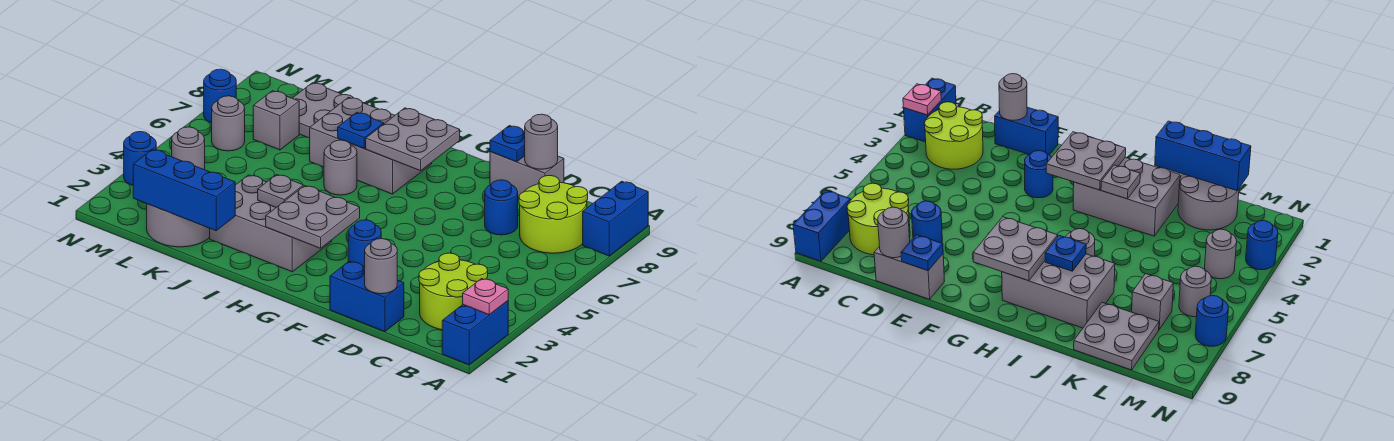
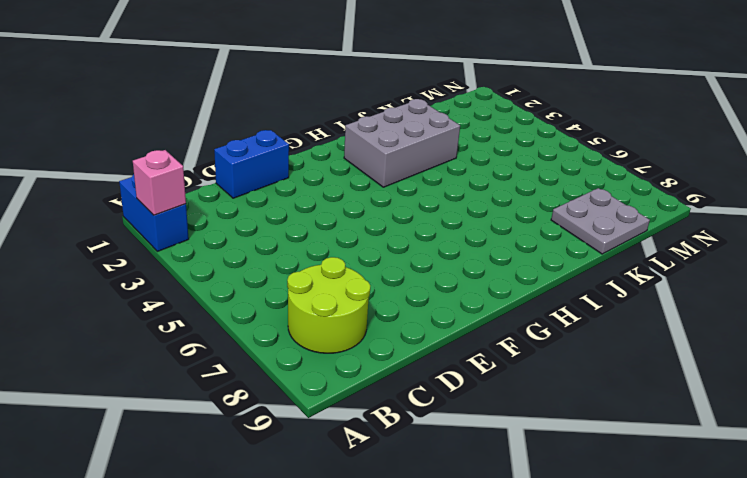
pink 1x1 brick [133,150,186,215] -> pink 1x1 plate [463,279,508,315]
none -> blue 1x2 brick [583,181,648,256]
none -> lime 2x2 round brick [419,253,488,330]
none -> blue 1x1 round brick [485,180,518,235]

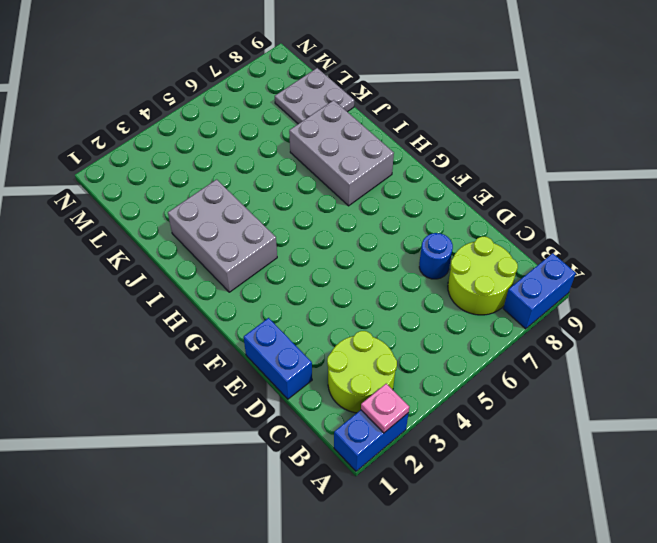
none -> grey 1x2 brick [490,152,564,197]
none -> blue 1x1 round brick [348,220,381,267]
none -> grey 1x1 round brick [324,140,357,195]

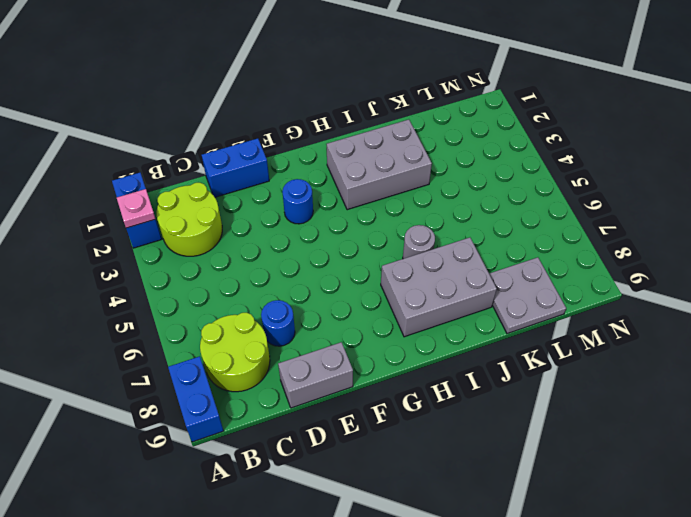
none -> grey 2x2 round brick [147,204,210,247]
none -> grey 1x1 brick [253,91,299,150]
none -> grey 1x1 round brick [172,127,205,170]

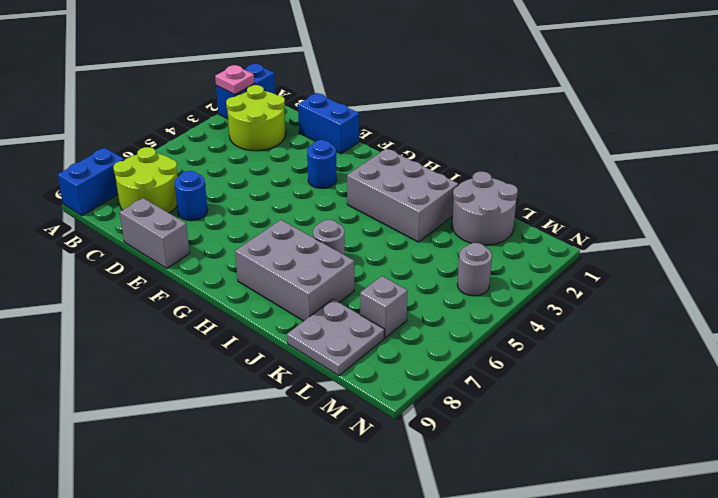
none -> grey 1x1 round brick [212,96,245,151]
none -> blue 1x1 round brick [124,132,156,185]
none -> blue 1x1 round brick [204,69,236,123]

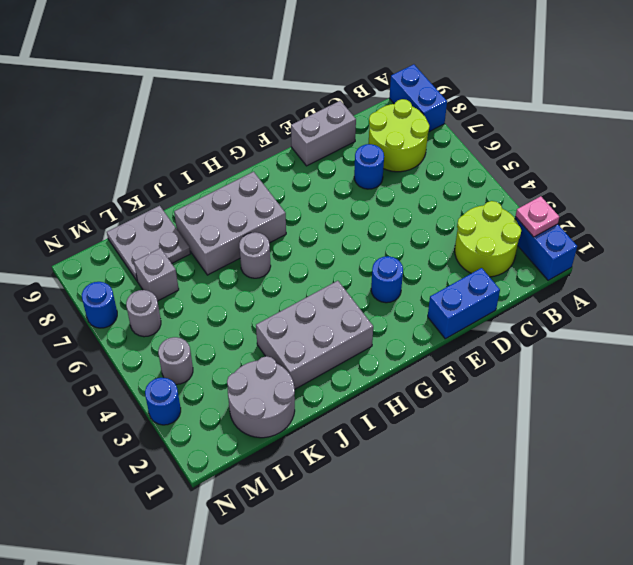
none -> grey 1x1 round brick [365,239,397,294]
none -> grey 1x1 round brick [525,114,558,169]
none -> blue 1x1 plate [490,126,525,162]

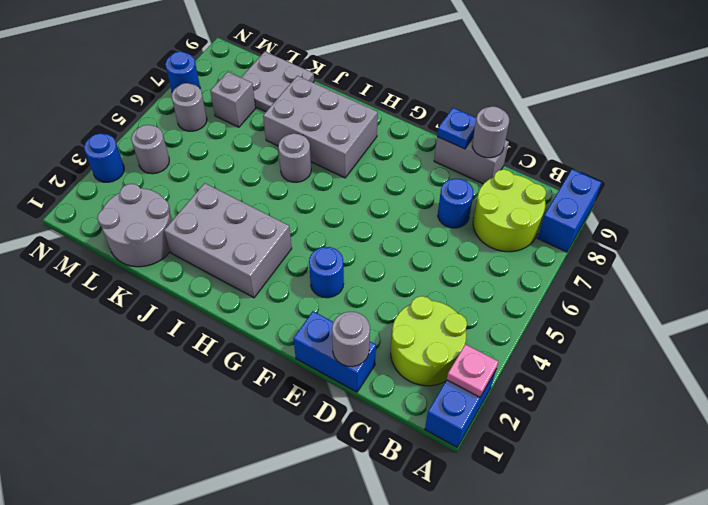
none -> grey 2x2 plate [266,186,360,248]
none -> grey 2x2 plate [366,108,460,171]
none -> grey 1x1 plate [258,175,303,207]

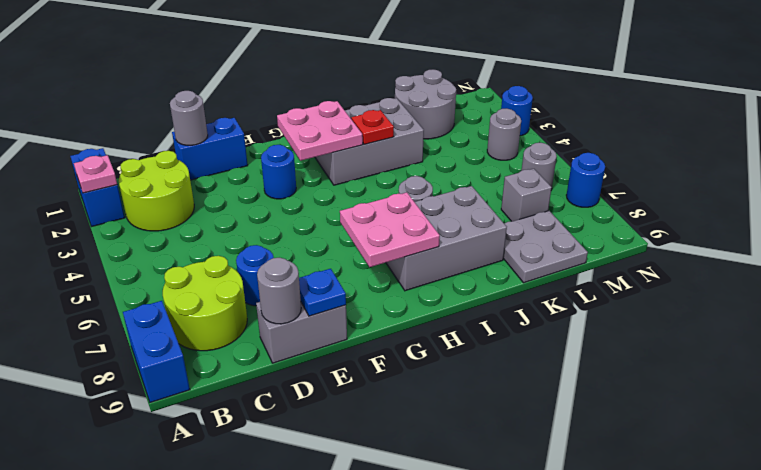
pink 2x2 plate [277,101,363,161] -> grey 2x2 plate [266,186,360,248]
pink 2x2 plate [340,192,440,267] -> grey 2x2 plate [366,108,460,171]
red 1x1 plate [351,110,394,145] -> grey 1x1 plate [258,175,303,207]
none -> blue 1x1 plate [338,112,384,149]
none -> blue 1x3 brick [133,149,235,231]

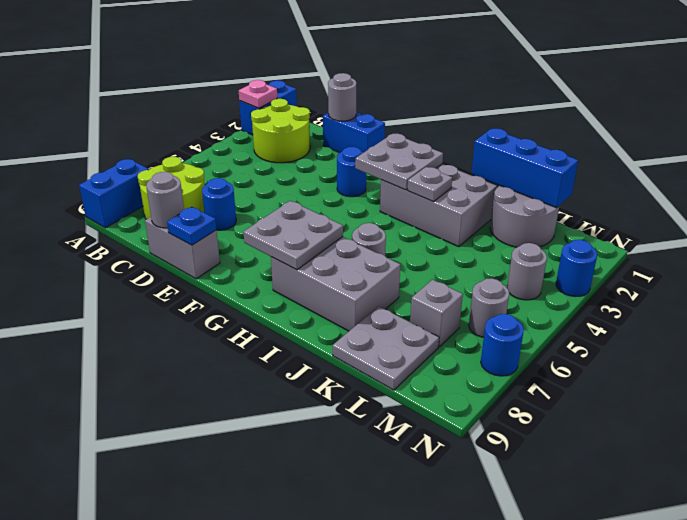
none -> blue 1x1 plate [338,112,384,149]

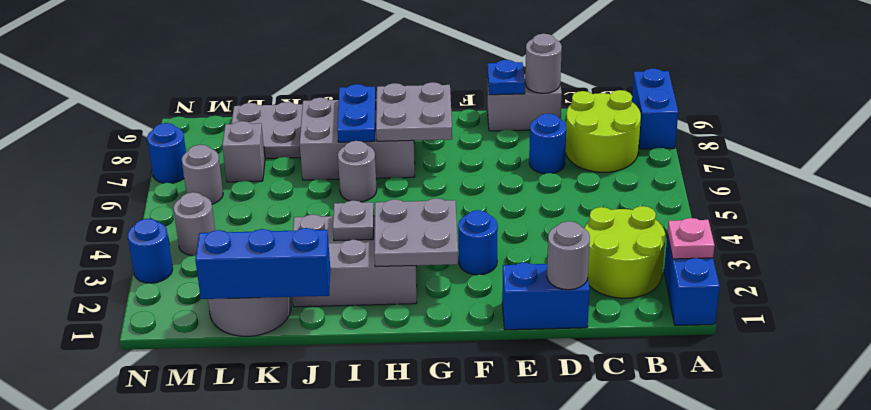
blue 1x2 plate [337,84,376,142] -> blue 1x1 plate [338,112,384,149]

